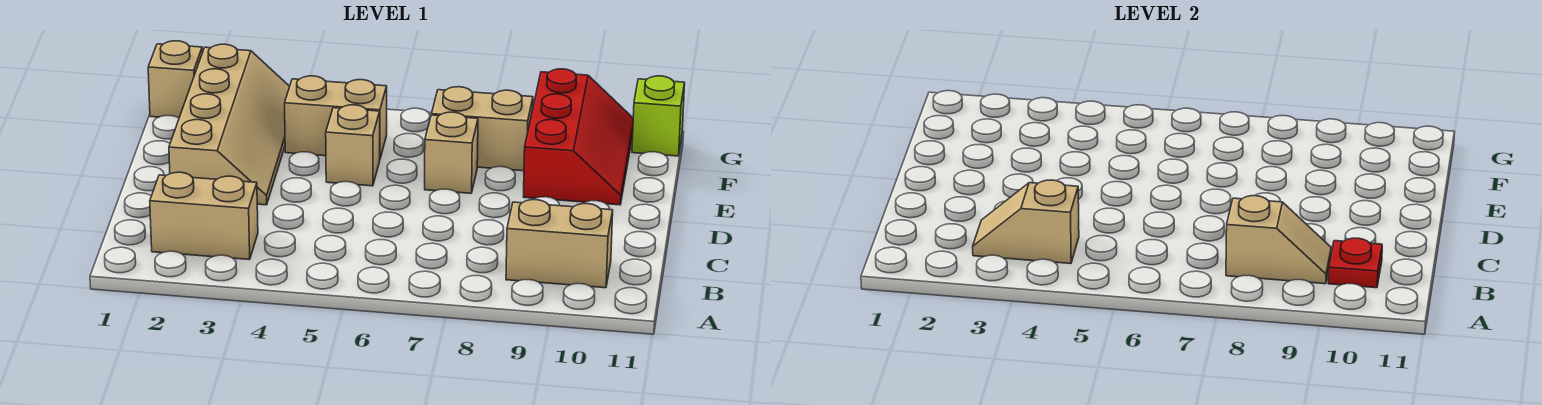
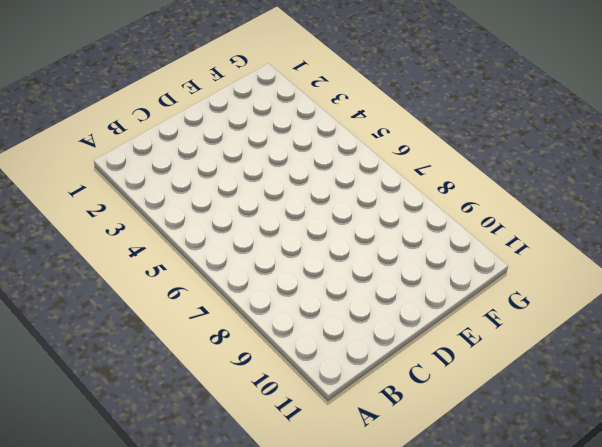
none -> tan 1x2 brick [150,172,258,260]
none -> tan 1x2 brick [506,200,613,288]
none -> tan 2x4 slope [169,44,290,205]

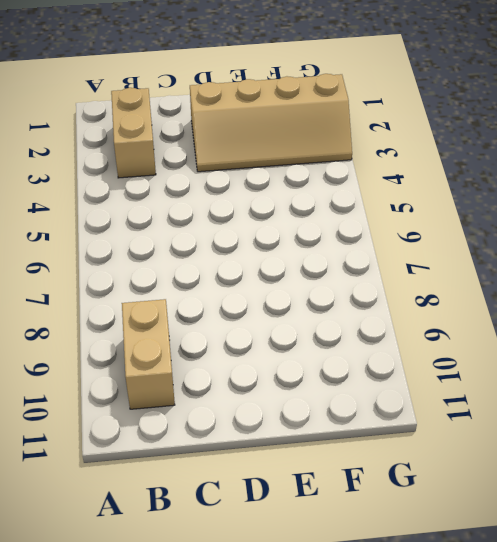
none -> tan 1x1 brick [326,105,380,186]
none -> tan 1x1 brick [425,112,478,193]
none -> red 2x3 slope [524,69,633,205]

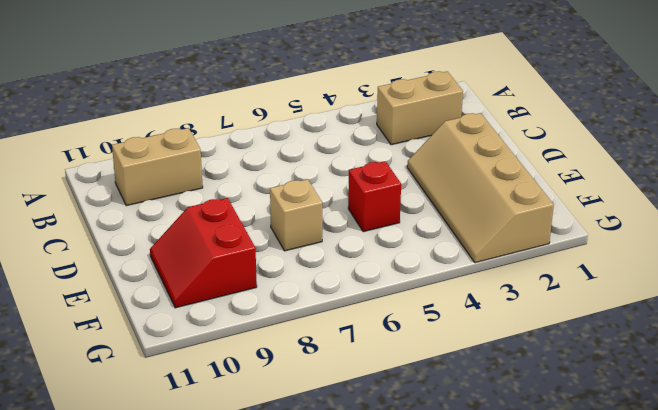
red 1x1 brick [348,161,401,232] -> tan 1x1 brick [326,105,380,186]
red 2x2 slope [150,198,257,308] -> red 2x3 slope [524,69,633,205]
none -> tan 1x2 brick [285,76,387,158]
none -> tan 1x2 brick [431,87,533,171]
none -> tan 1x1 brick [148,41,202,118]

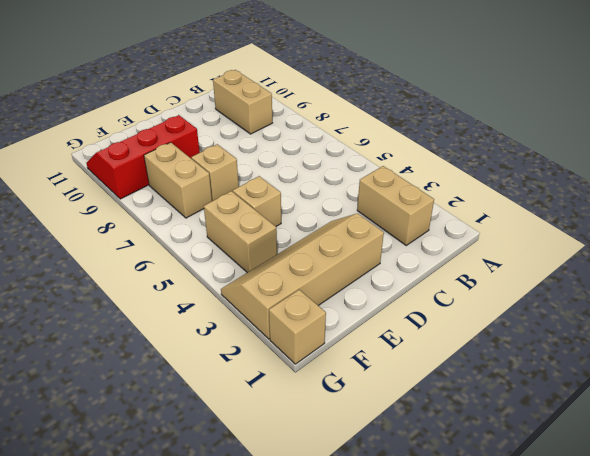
none -> lime 1x1 brick [632,76,685,156]
none -> tan 1x2 slope [973,180,1079,263]
none -> tan 1x2 slope [1226,196,1331,284]

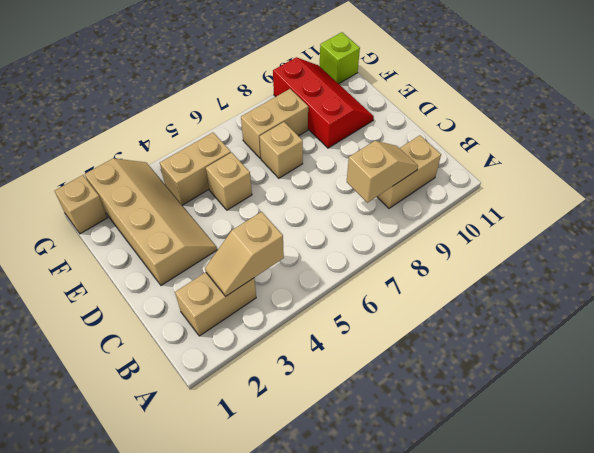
none -> red 1x1 plate [1328,238,1382,288]

